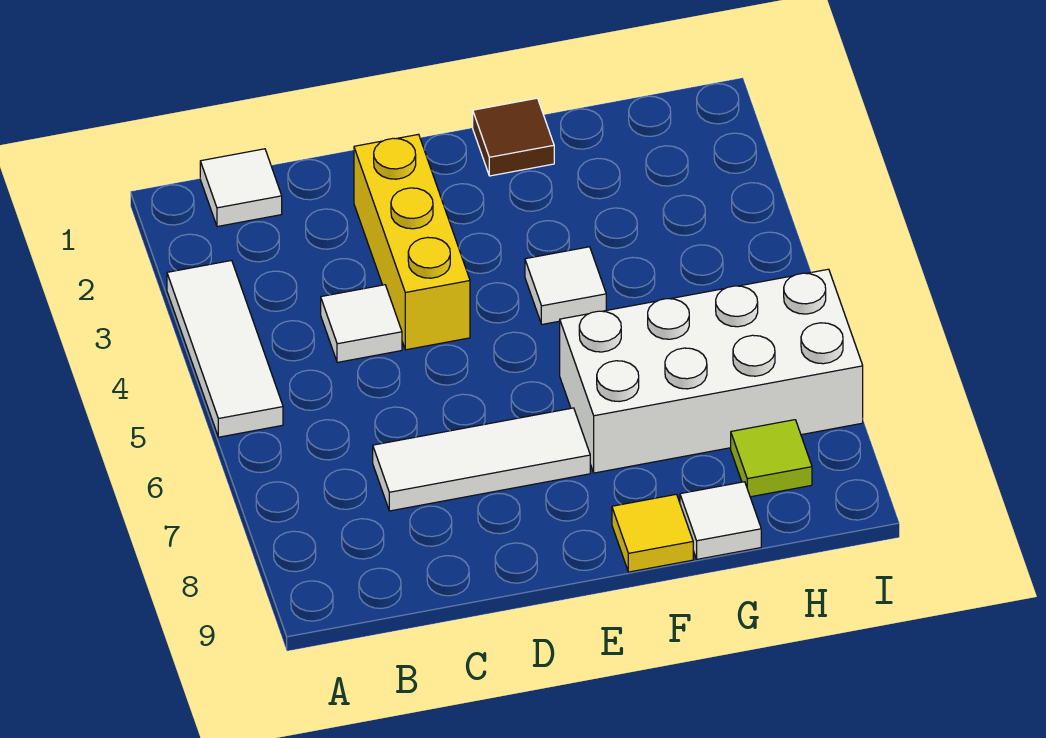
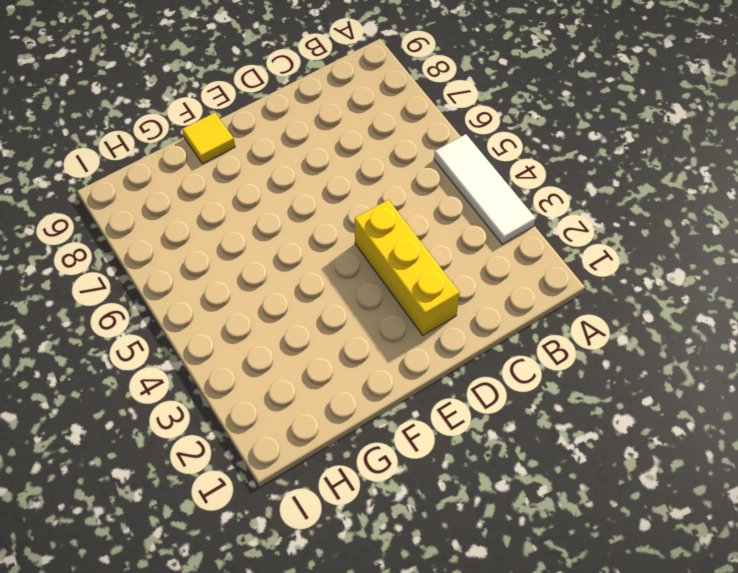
none -> white 1x1 tile [200,149,282,227]
none -> white 1x1 tile [321,285,402,362]

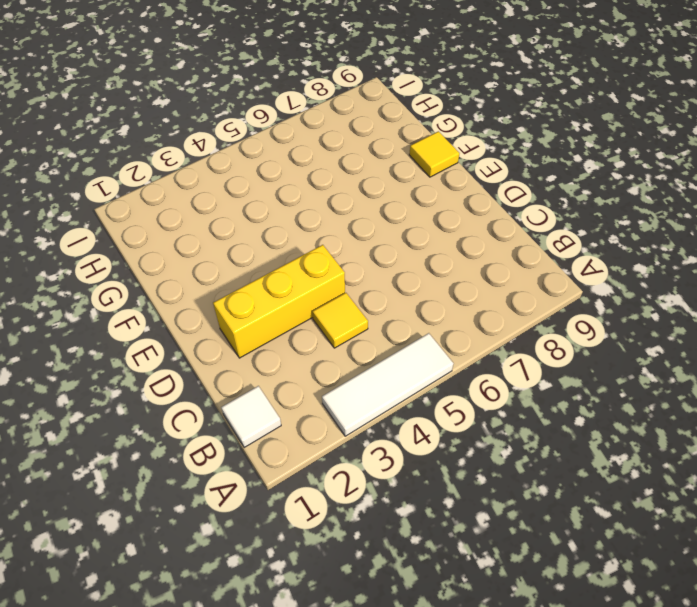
yellow 1x1 tile [312,293,368,348] -> white 1x1 tile [321,285,402,362]
none -> white 1x3 tile [373,408,590,511]
none -> brown 1x1 tile [473,98,554,176]

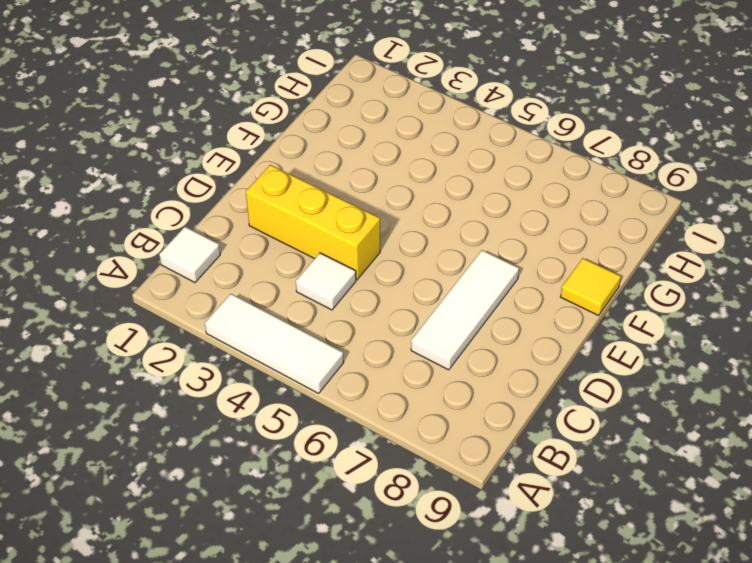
none -> brown 1x1 tile [473,98,554,176]
none -> white 1x1 tile [525,247,606,324]

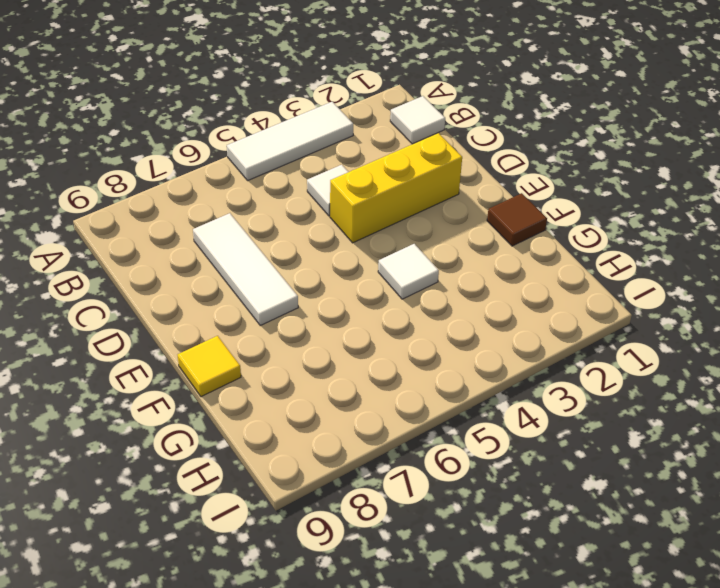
none -> white 2x4 brick [560,269,863,473]
none -> white 1x1 tile [680,482,761,559]

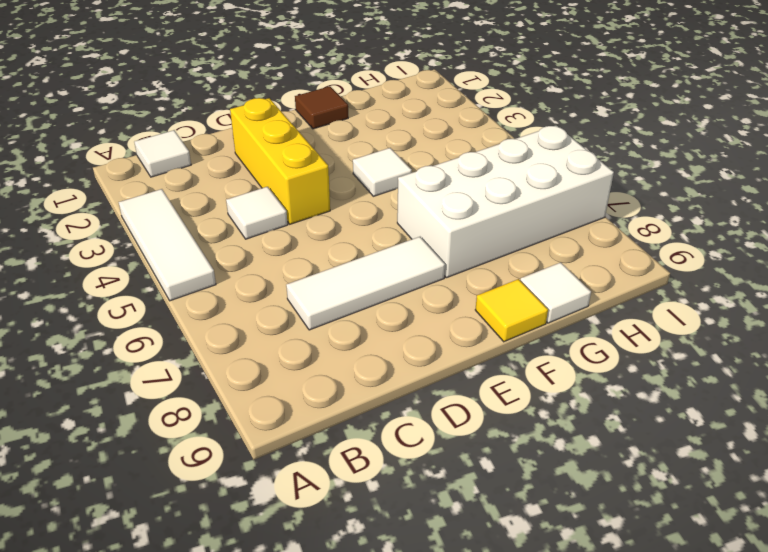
none -> lime 1x1 tile [731,420,812,497]

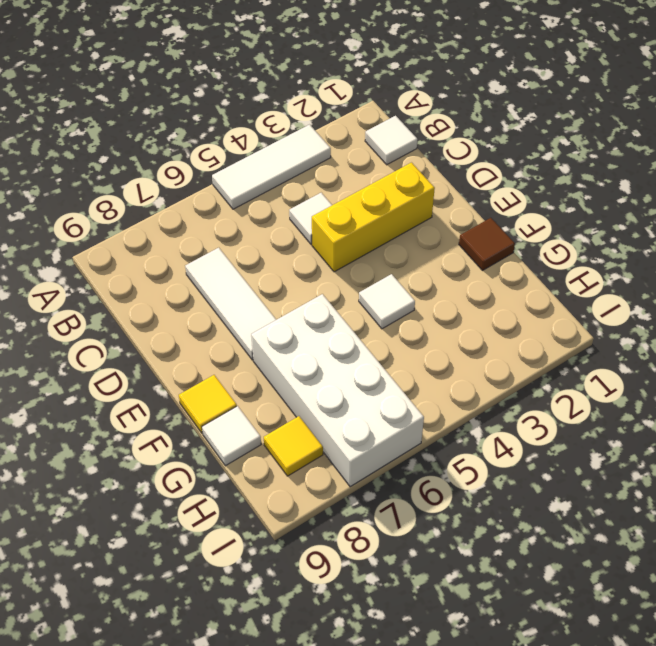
yellow 1x1 tile [264,416,323,476] -> lime 1x1 tile [731,420,812,497]

